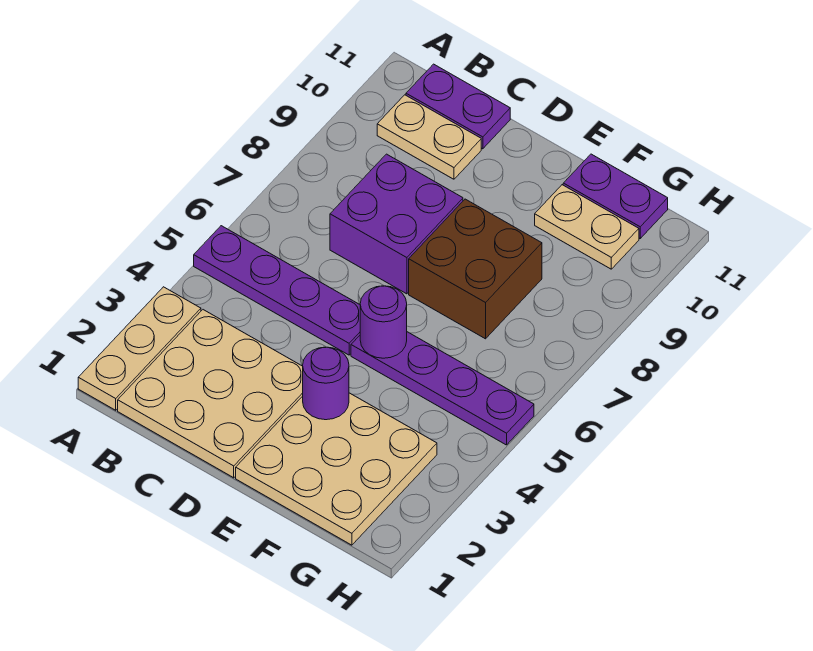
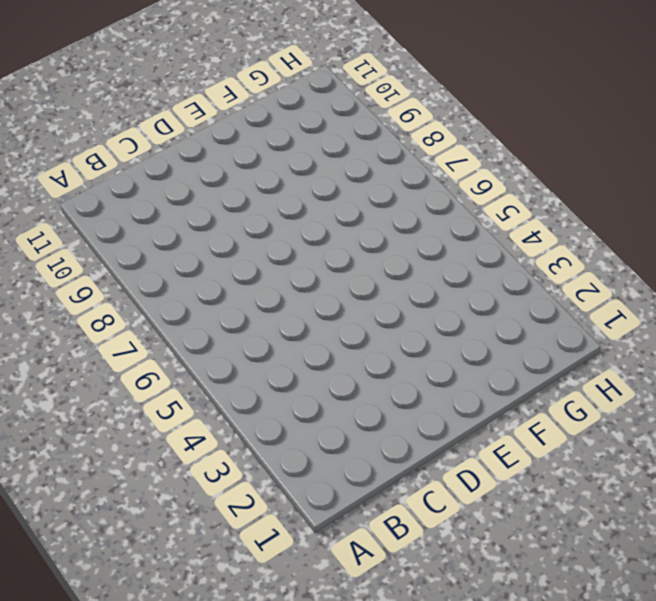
none -> tan 1x3 plate [78,287,201,410]
none -> purple 1x4 plate [194,226,360,355]
none -> tan 3x3 plate [118,310,303,478]

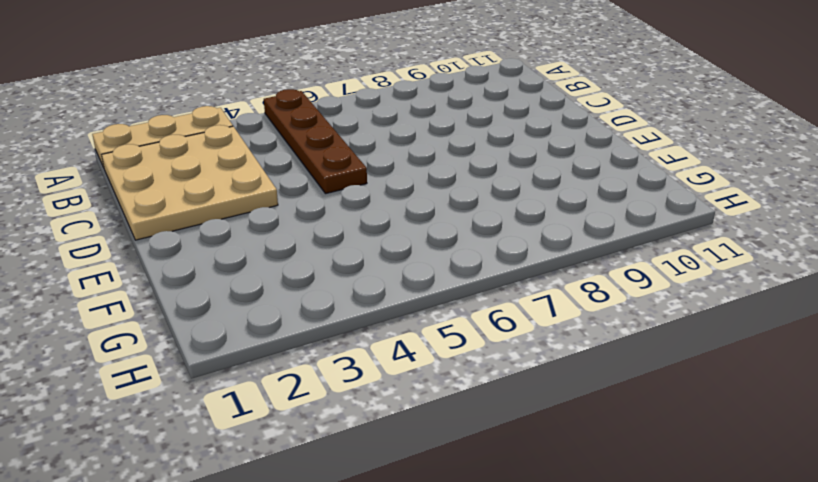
brown 1x4 plate [264,89,367,194] -> purple 1x4 plate [194,226,360,355]
none -> tan 1x2 plate [377,95,481,179]
none -> purple 1x2 plate [406,64,510,149]
none -> purple 2x2 brick [330,154,463,294]

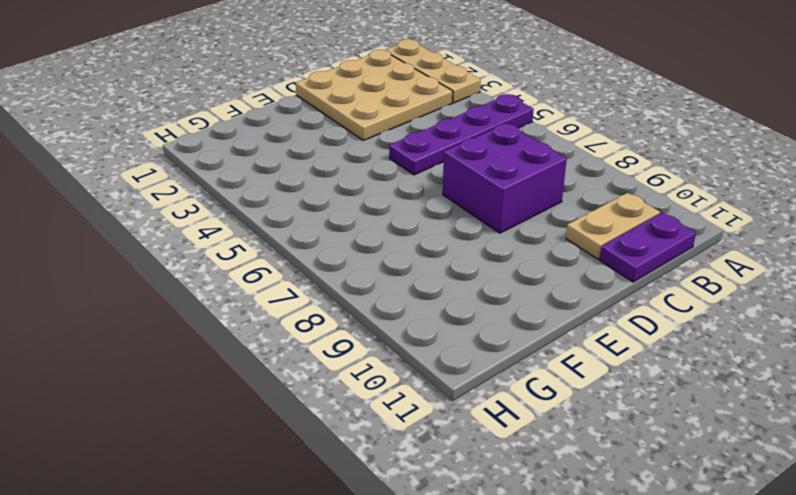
none -> tan 3x3 plate [236,393,437,545]
none -> purple 1x4 plate [351,332,534,445]
none -> brown 2x2 brick [409,199,542,339]

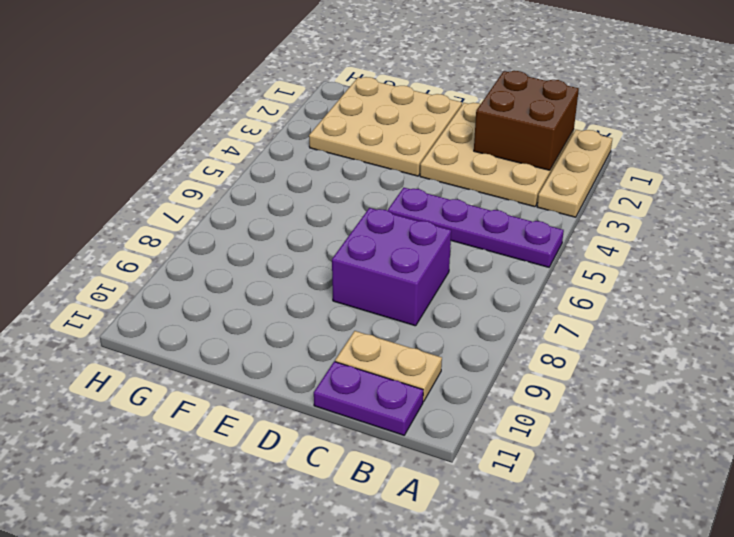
brown 2x2 brick [474,71,579,170] -> brown 2x2 brick moved to [409,199,542,339]
none -> purple 1x4 plate [351,332,534,445]
none -> tan 1x2 plate [535,185,639,269]
none -> purple 1x2 plate [563,154,668,238]

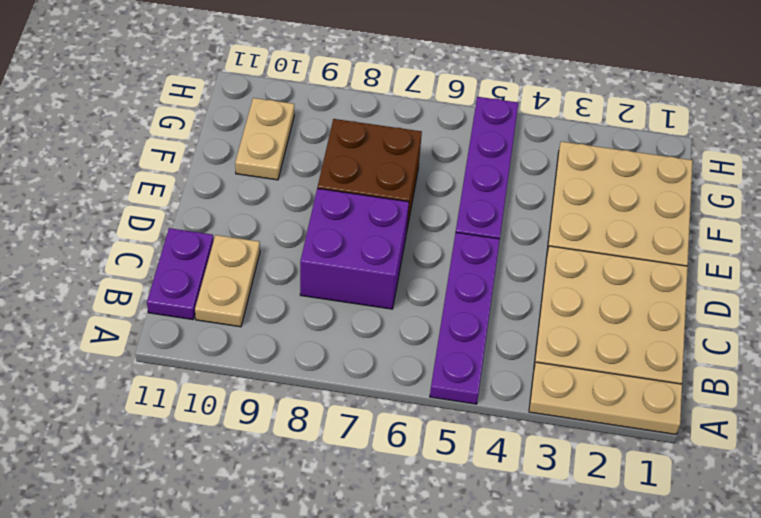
none -> purple 1x2 plate [563,154,668,238]
none -> purple 1x1 round brick [303,347,349,420]
none -> purple 1x1 round brick [360,286,407,358]

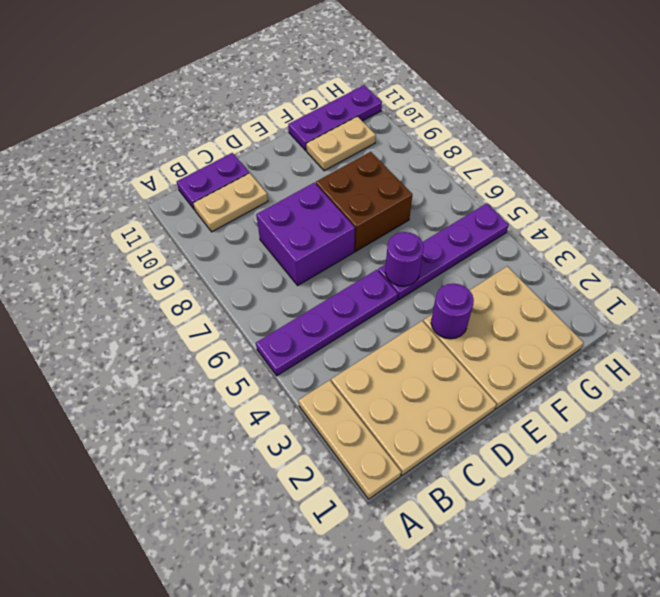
purple 1x3 plate [288,85,382,151] -> purple 1x2 plate [563,154,668,238]

